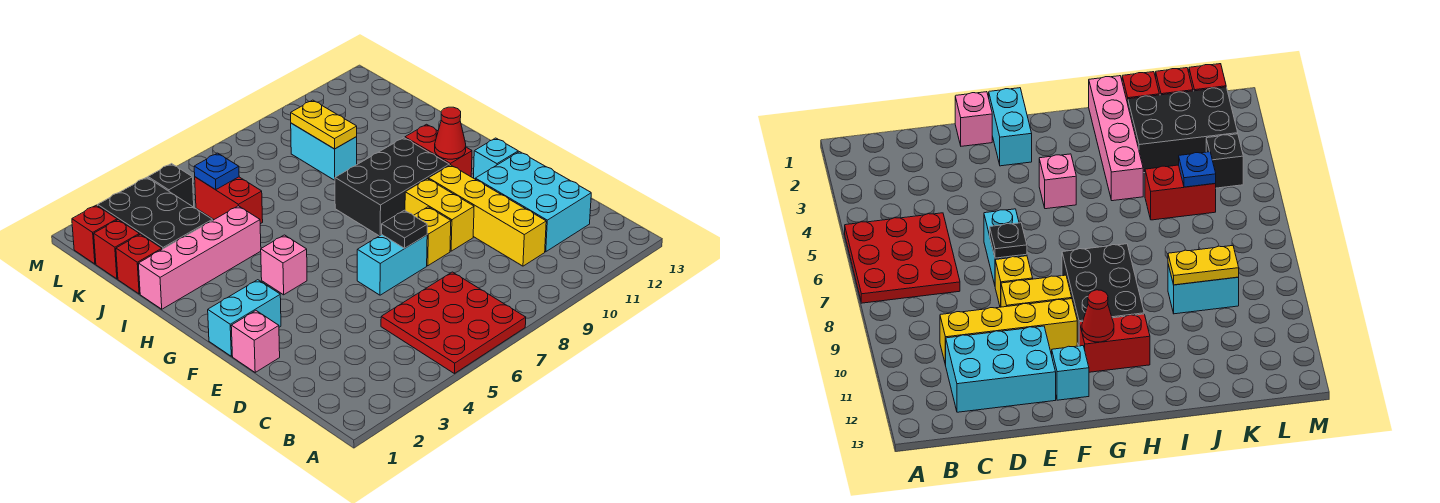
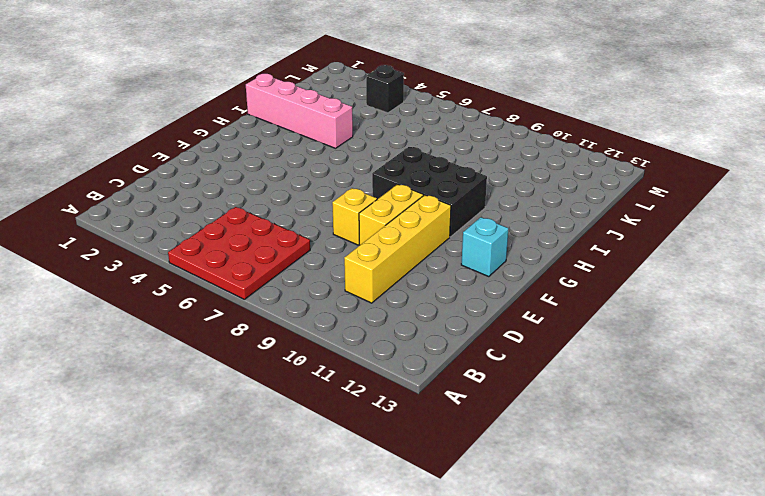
none -> cyan 2x3 brick [475,152,591,252]
none -> pink 1x1 brick [231,311,280,372]
none -> cyan 1x2 brick [357,235,427,295]

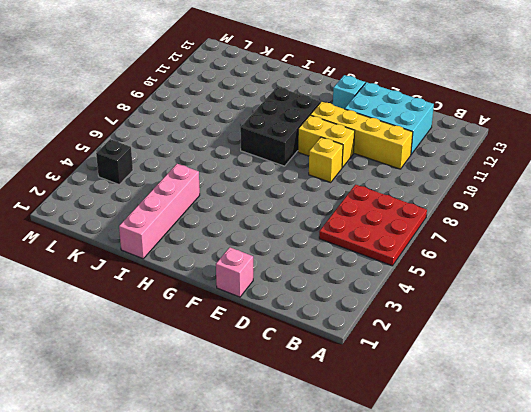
none -> cyan 1x2 brick [357,235,427,295]
none -> cyan 1x2 brick [208,280,281,356]
none -> pink 1x1 brick [261,235,307,295]

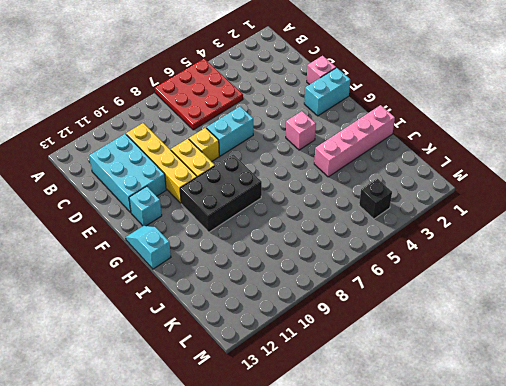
cyan 1x2 slope [126,226,171,269] -> none
none -> red 1x2 brick [405,124,472,177]
none -> red 1x1 brick [116,234,162,294]
none -> black 2x3 brick [98,177,212,249]

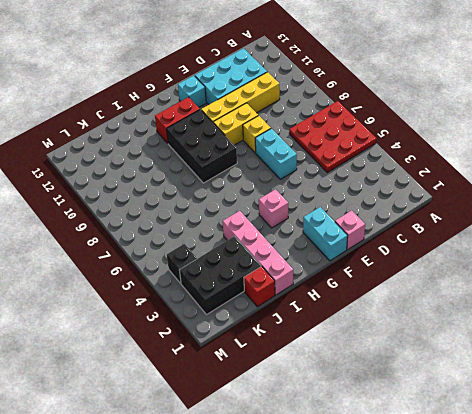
none -> red 1x2 brick [195,177,263,224]
none -> cyan 1x2 brick [291,123,357,180]
none -> red 1x1 brick [94,220,139,279]

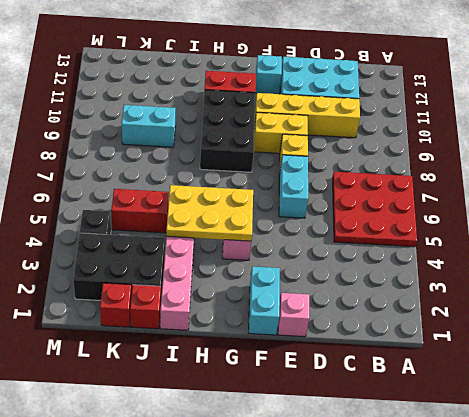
yellow 2x3 plate [166,185,253,241] -> none
none -> red 1x1 brick [72,205,117,264]
none -> black 1x1 plate [382,210,427,248]
none -> red 1x1 cone [435,107,466,159]

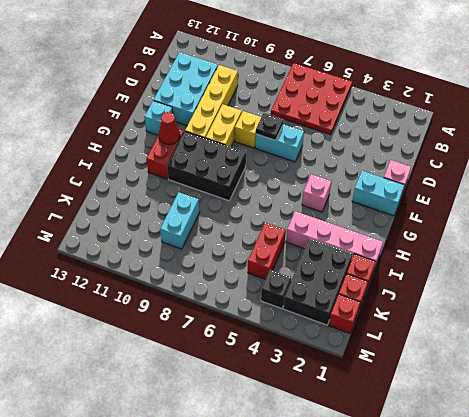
none -> yellow 1x2 plate [291,100,357,149]
none -> blue 1x1 plate [194,153,239,190]

